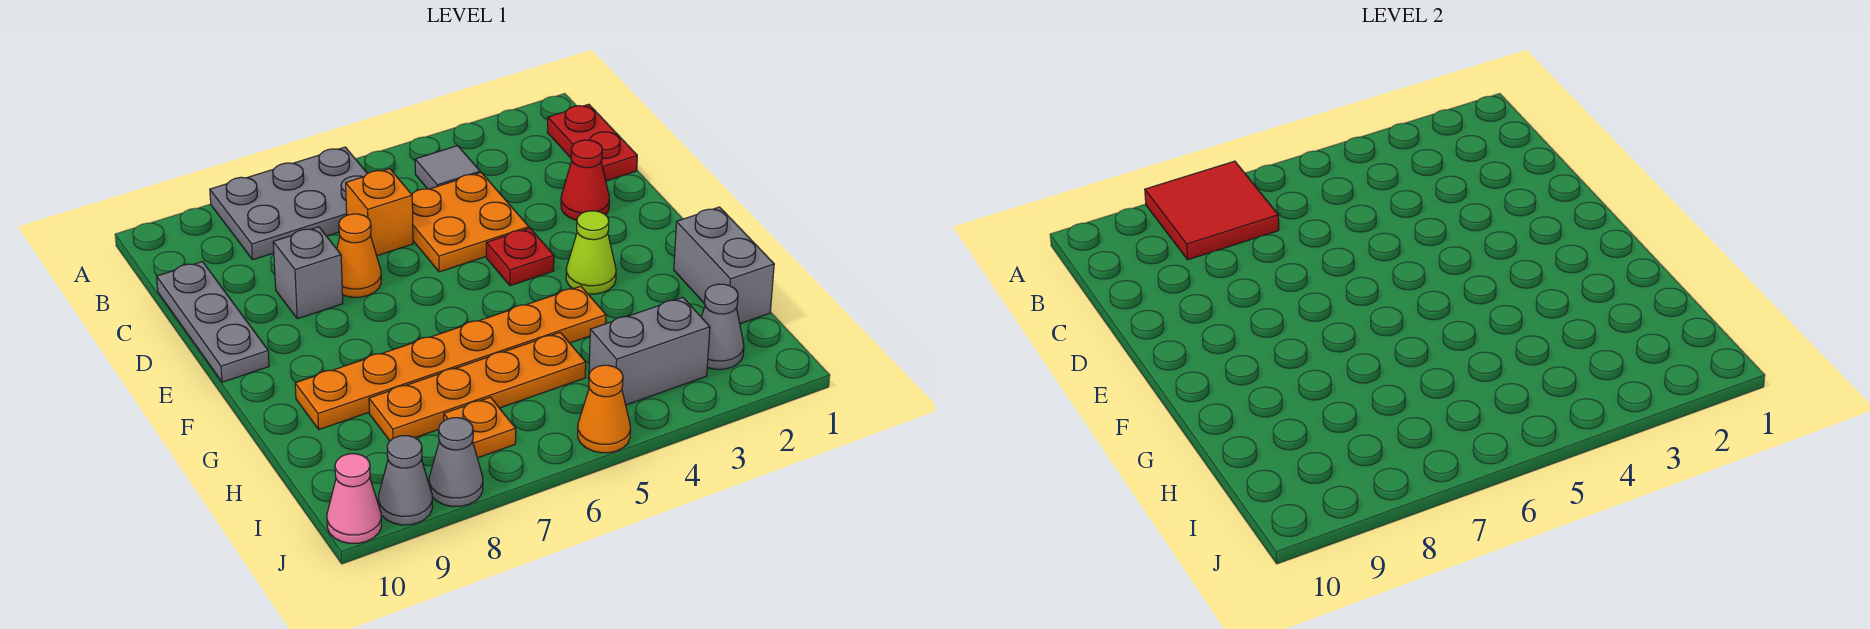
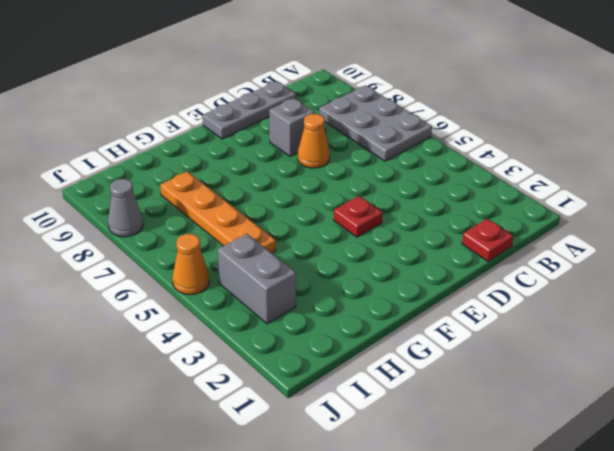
red 1x1 plate [462,219,513,261] -> red 1x2 plate [547,104,637,181]
none -> grey 1x1 tile [415,146,480,189]
none -> orange 2x2 plate [412,173,529,272]
none -> orange 1x1 brick [346,169,413,256]

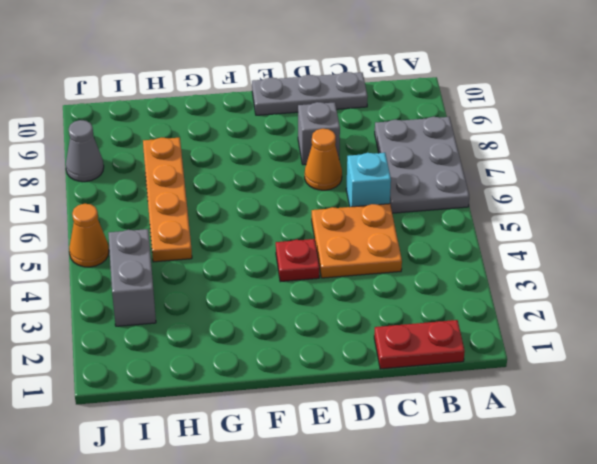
cyan 1x1 brick [346,153,391,207] -> orange 1x1 brick [346,169,413,256]
none -> grey 1x1 tile [415,146,480,189]
none -> red 1x1 cone [561,140,610,220]
none -> lime 1x1 cone [566,211,616,294]

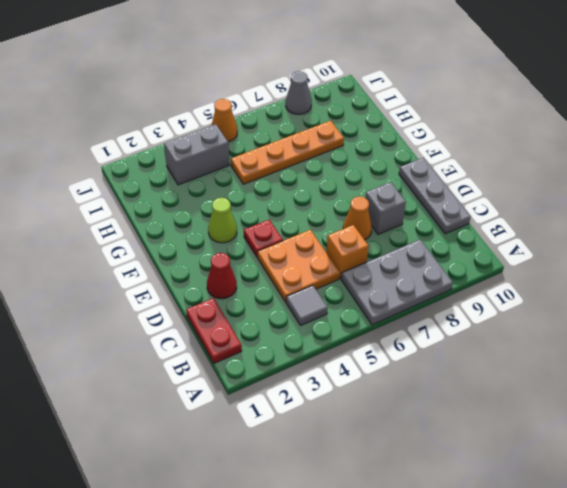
none -> grey 1x2 brick [674,207,774,324]
none -> orange 1x6 plate [295,286,606,429]
none -> grey 1x1 cone [701,284,744,369]

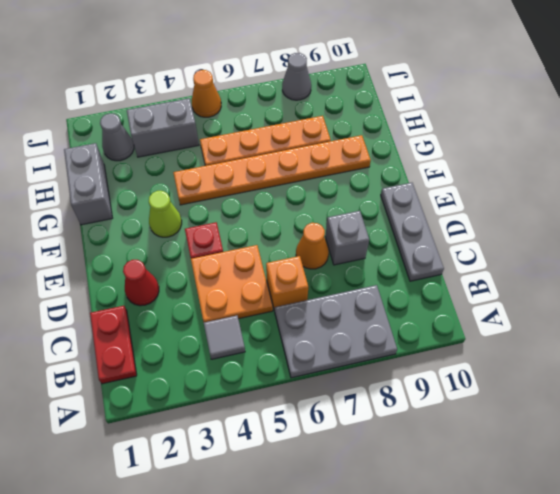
none -> orange 1x1 plate [444,397,516,458]
none -> grey 1x1 cone [379,436,432,525]
none -> pink 1x1 cone [327,454,381,543]

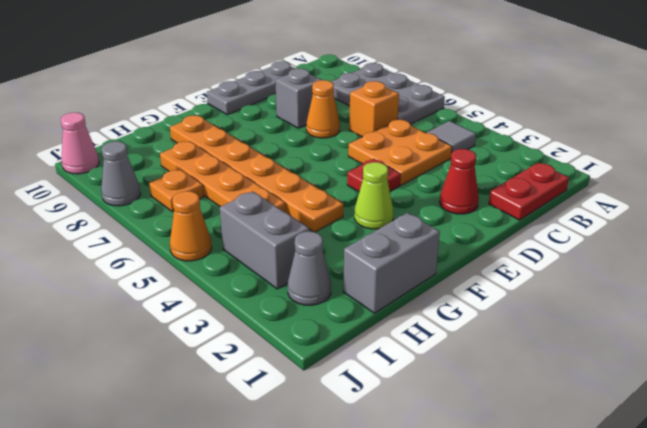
none -> grey 1x1 cone [379,436,432,525]
none -> red 2x2 tile [1145,161,1279,260]

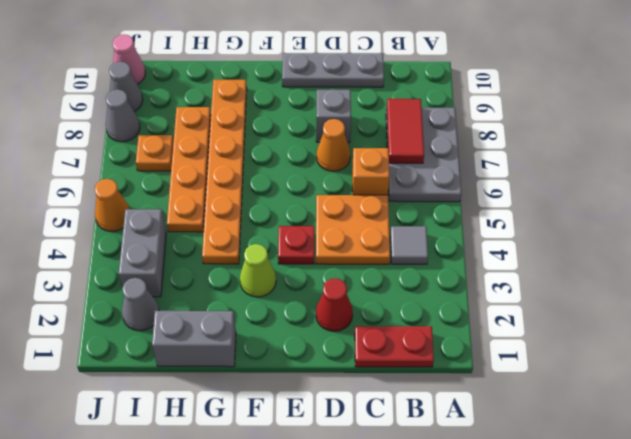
red 1x2 tile [387,99,424,163] -> red 2x2 tile [1145,161,1279,260]

